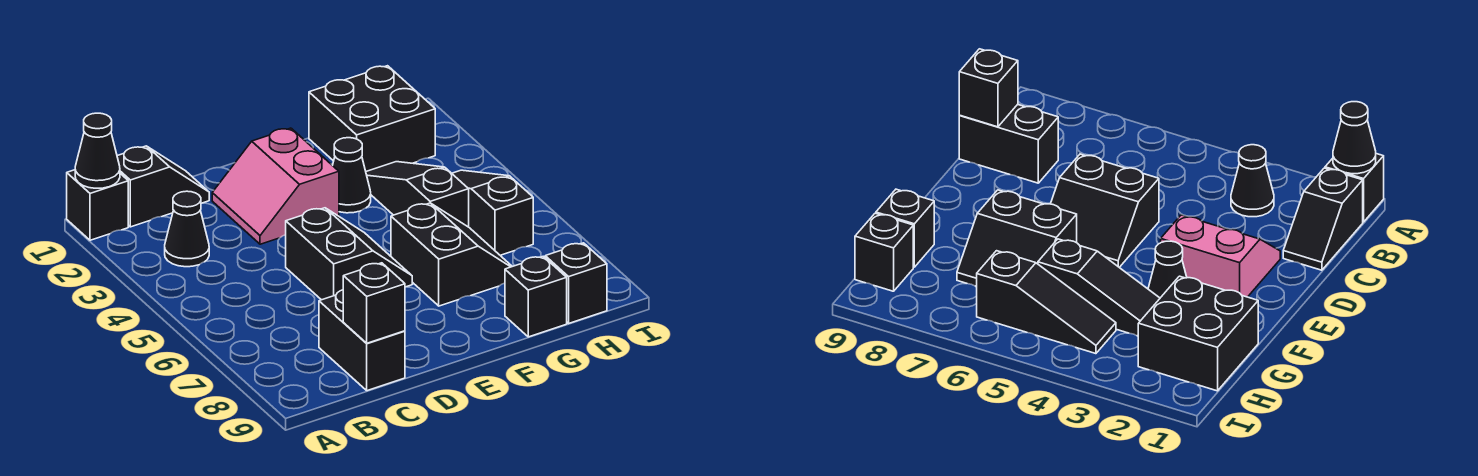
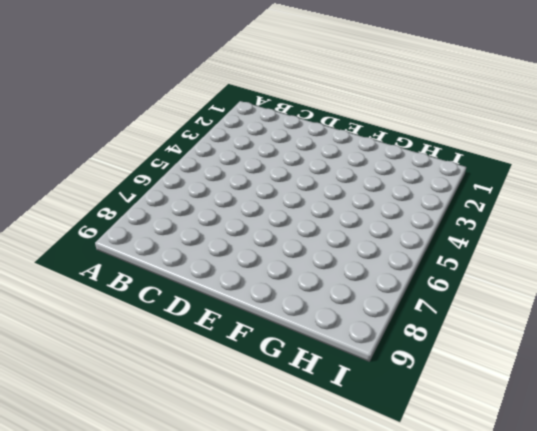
none -> black 1x1 brick [67,170,128,240]
none -> black 1x2 slope [117,146,209,227]
none -> black 1x1 cone [165,191,209,267]

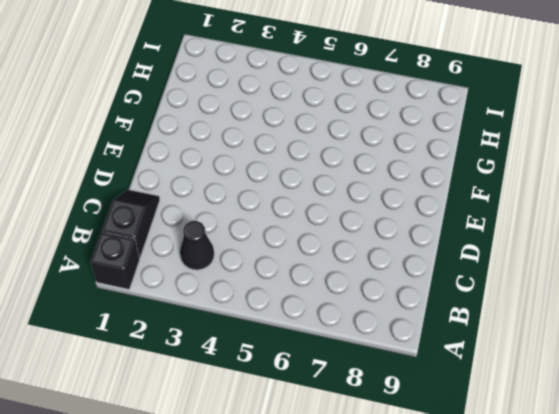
none -> black 1x2 brick [319,290,405,391]
none -> pink 2x2 slope [212,128,339,244]
none -> black 2x2 slope [286,208,412,300]

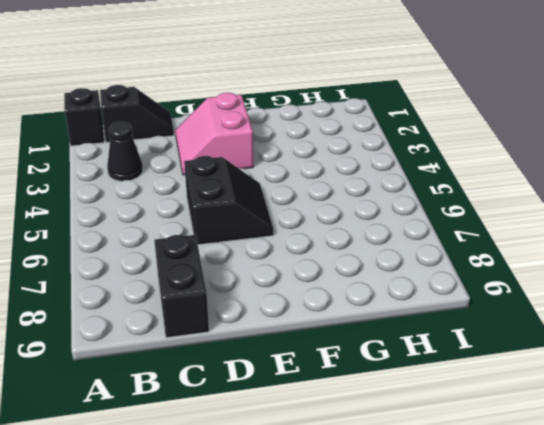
none -> black 1x1 cone [333,138,371,213]
none -> black 2x2 slope [391,203,512,306]
none -> black 2x2 brick [309,66,435,171]

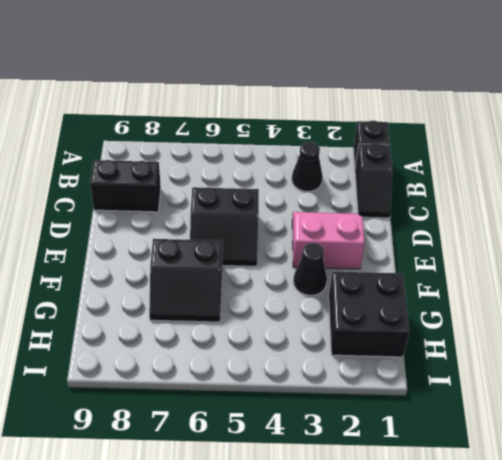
none -> black 1x3 slope [366,162,469,227]
none -> black 1x1 brick [505,256,567,337]
none -> black 1x3 slope [452,170,533,255]

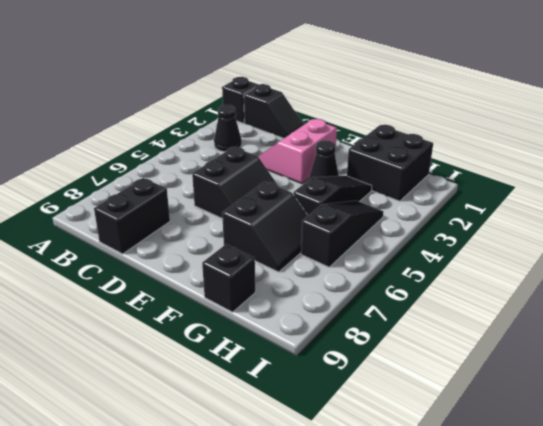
none -> black 1x1 brick [545,243,607,323]
none -> black 1x1 cone [75,113,120,188]
none -> black 1x1 brick [343,263,405,343]

